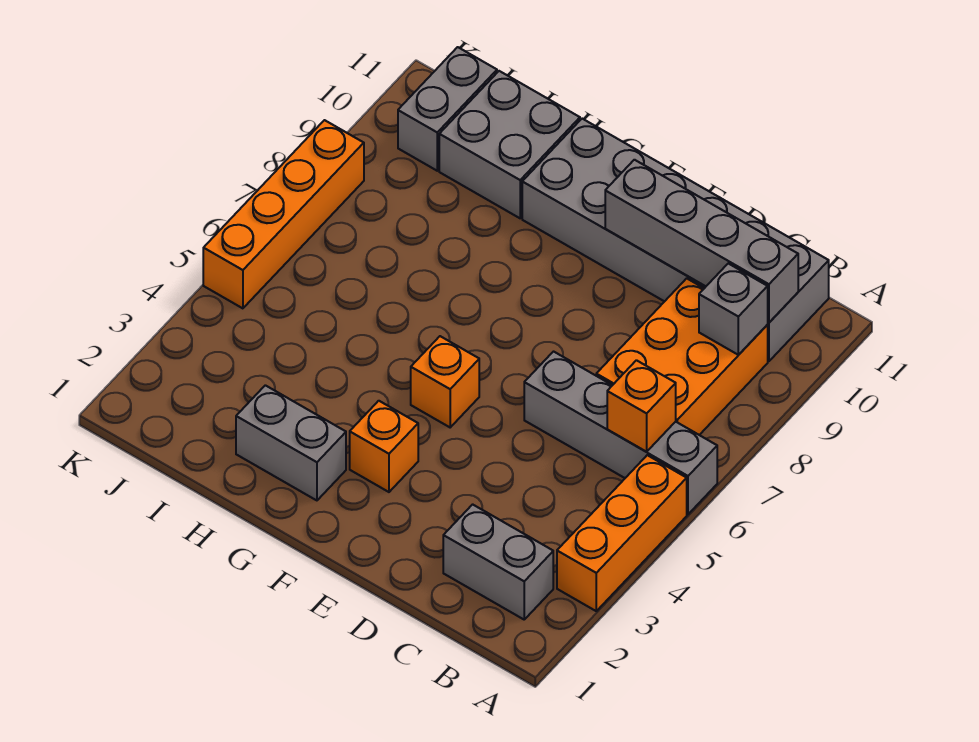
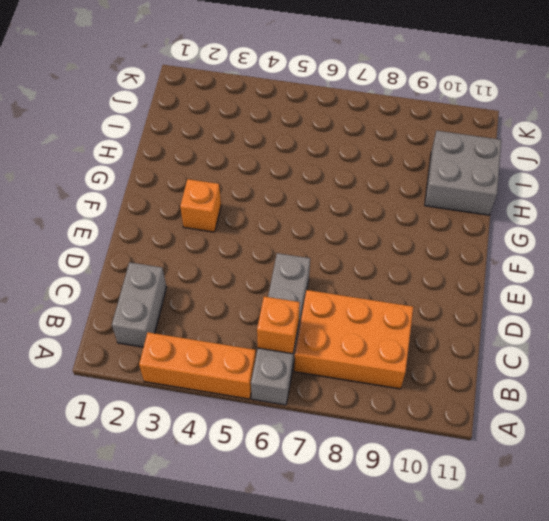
none -> grey 2x6 brick [522,119,829,361]
none -> orange 1x1 brick [411,336,479,427]
none -> grey 1x2 brick [236,385,346,500]

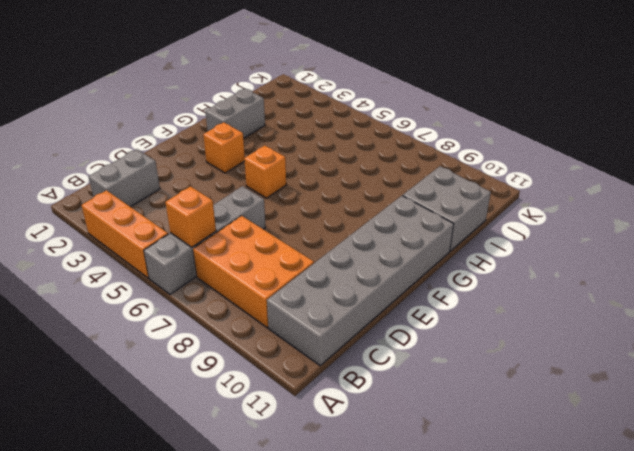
none -> grey 1x2 brick [398,47,497,171]
none -> orange 1x4 brick [203,120,364,308]
none -> grey 1x1 brick [699,264,768,355]

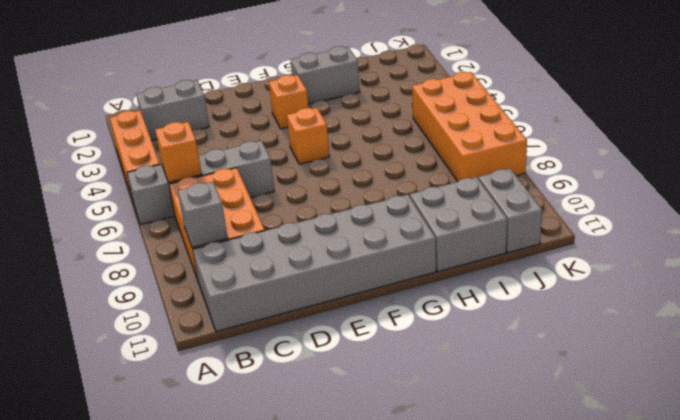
orange 2x4 brick [412,72,527,182] -> orange 1x4 brick [203,120,364,308]
none -> grey 1x4 brick [605,160,798,322]

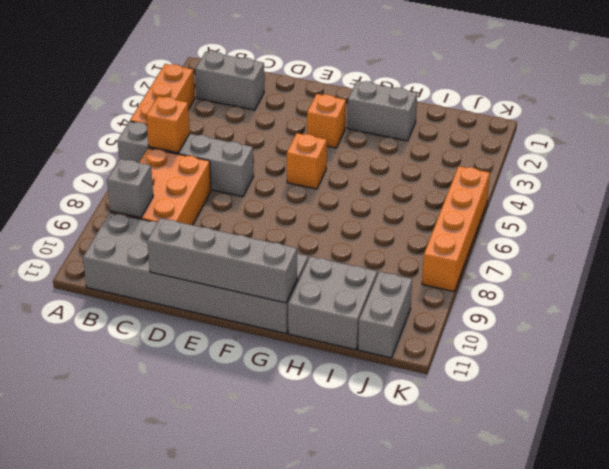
grey 1x4 brick [147,218,297,303] -> grey 1x4 brick moved to [605,160,798,322]

